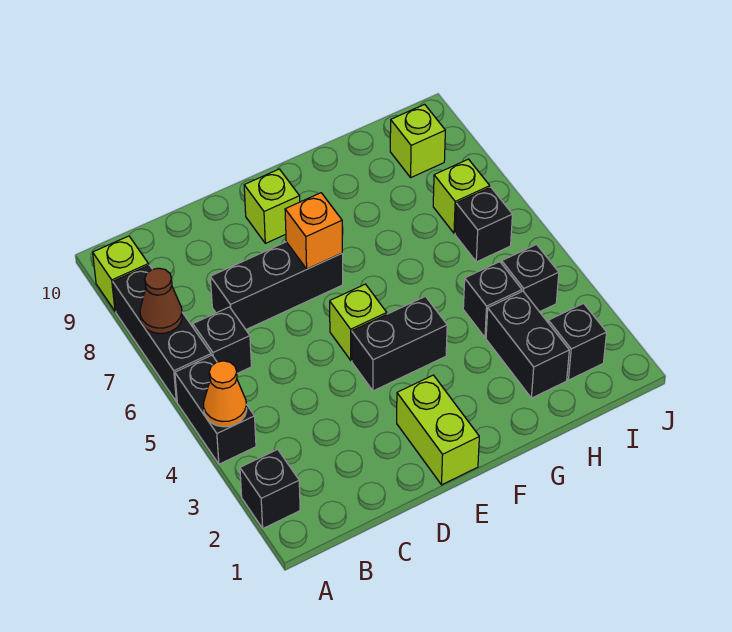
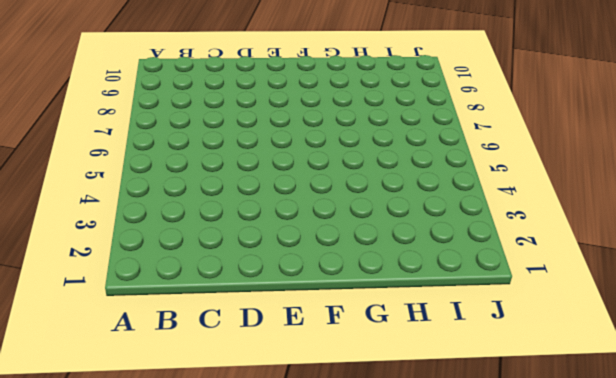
none -> black 1x1 brick [240,449,300,528]
none -> black 1x2 brick [175,355,256,464]
none -> black 1x3 brick [113,265,211,402]

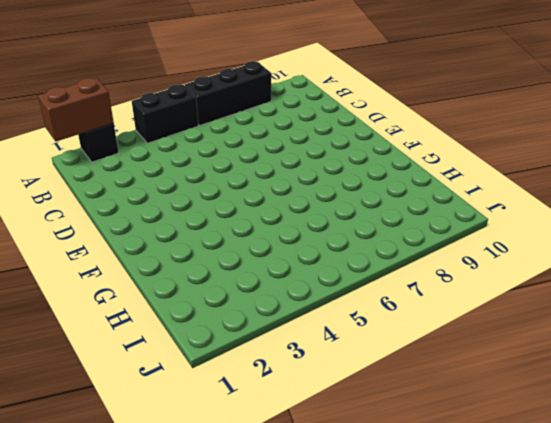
brown 1x2 brick [38,78,114,141] -> none
none -> lime 1x1 brick [93,236,149,312]
none -> black 1x1 brick [193,307,252,373]
none -> black 1x3 brick [210,242,343,329]

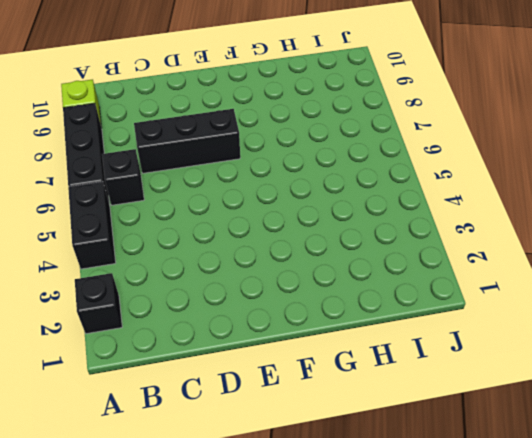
none -> lime 1x2 brick [397,375,479,485]
none -> black 1x2 brick [352,296,447,391]
none -> lime 1x1 brick [330,284,387,360]

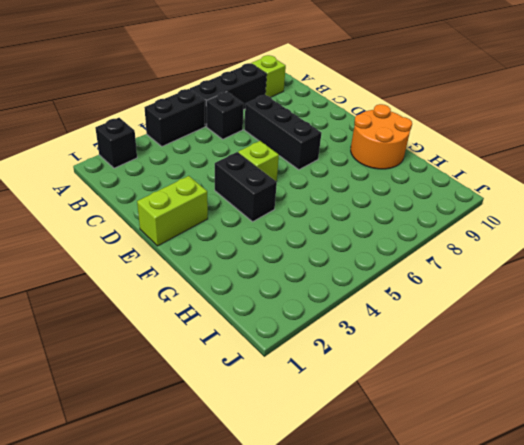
orange 2x2 round brick [351,104,412,169] -> none
none -> lime 1x1 brick [244,169,300,243]
none -> black 1x2 brick [486,291,569,398]
none -> black 1x1 brick [463,262,522,338]

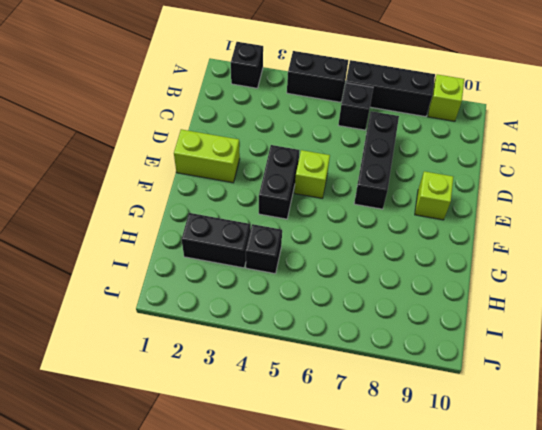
none -> black 1x1 brick [548,303,607,380]
none -> black 1x1 brick [502,245,559,312]
none -> black 1x1 brick [455,187,512,262]

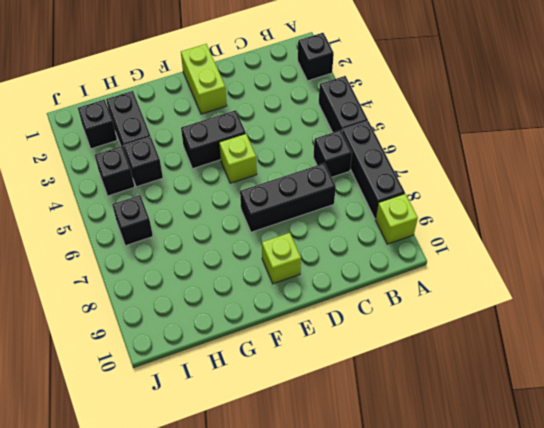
none -> lime 1x1 brick [433,159,490,233]
none -> lime 1x1 brick [390,104,445,177]
none -> orange 1x1 cone [204,361,247,427]

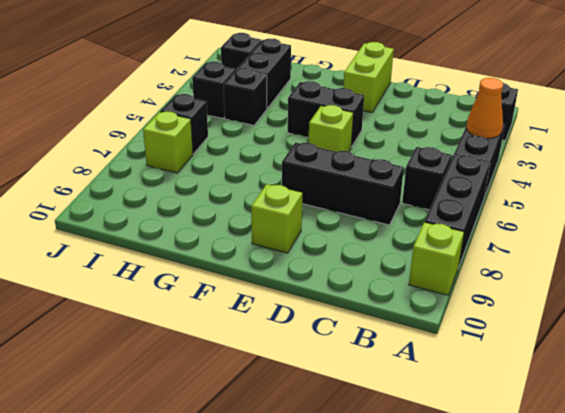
none -> lime 1x1 brick [390,104,445,177]
none -> brown 1x1 cone [140,268,182,334]
none -> orange 1x1 brick [285,193,342,269]

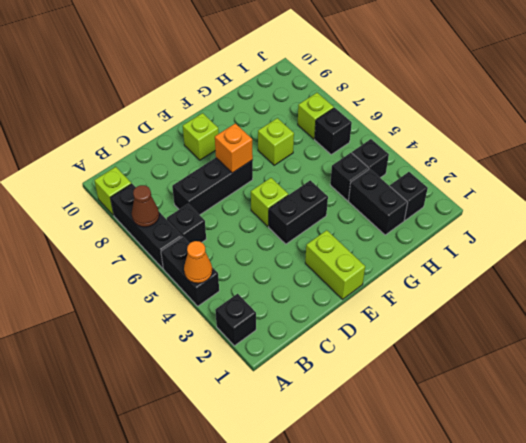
lime 1x1 brick [258,118,294,165] -> lime 1x1 brick moved to [390,104,445,177]

